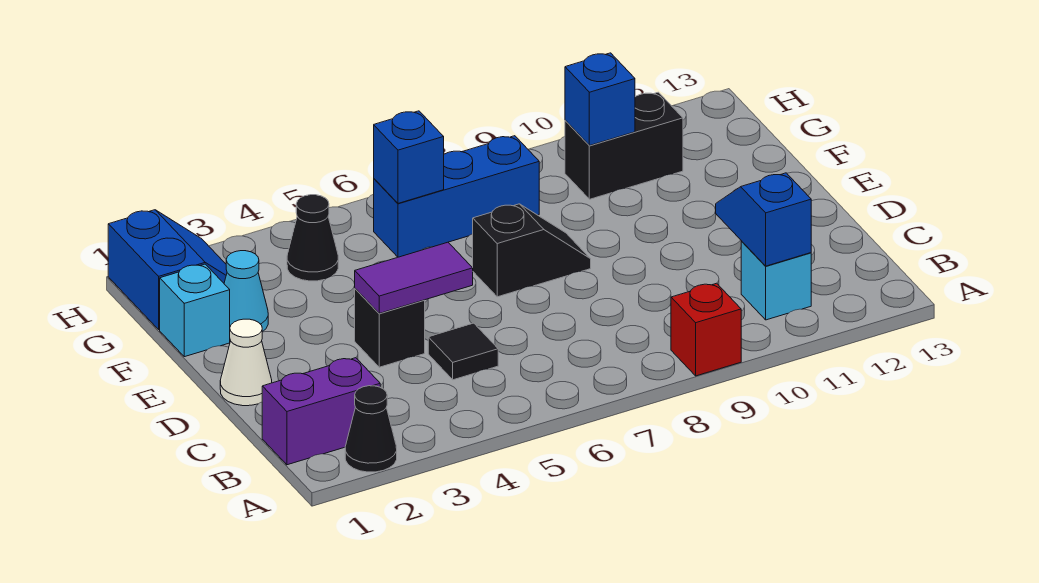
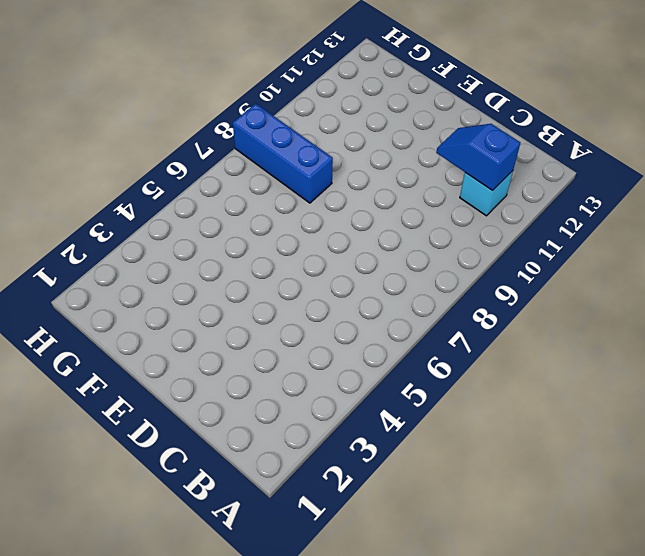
blue 1x3 brick [233,104,333,203] -> blue 1x3 brick turned to [374,136,539,257]
none -> black 1x1 cone [345,386,397,472]
none -> red 1x1 brick [671,283,741,376]
none -> purple 1x2 brick [262,358,380,465]

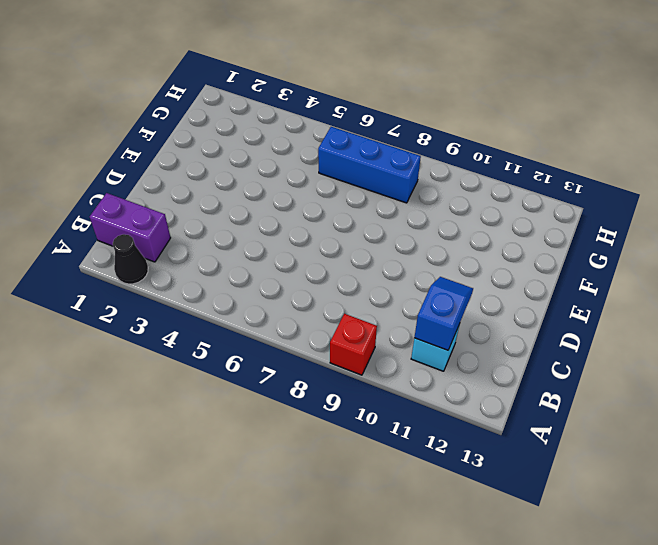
none -> black 1x1 tile [428,323,498,380]
none -> white 1x1 cone [220,319,272,406]
none -> black 1x1 brick [355,289,425,367]

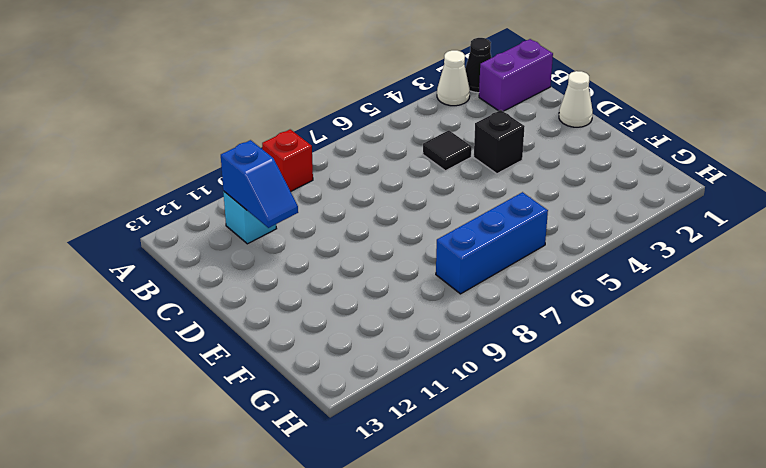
white 1x1 cone [437,50,470,106] -> none
none -> black 1x2 slope [473,204,591,297]
none -> cyan 1x1 brick [160,264,230,357]
none -> cyan 1x1 cone [224,251,268,332]

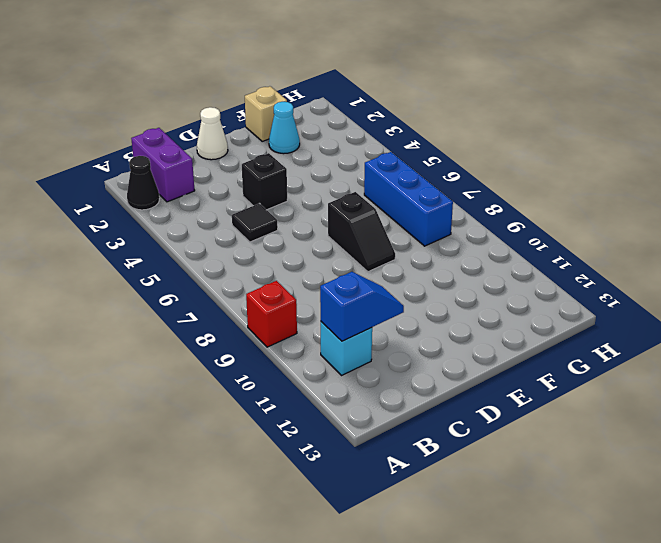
tan 1x1 brick [245,86,287,141] -> cyan 1x1 brick [160,264,230,357]
none -> blue 2x2 slope [108,210,227,330]
none -> black 1x1 cone [287,195,338,281]
none -> black 1x2 brick [565,92,683,199]

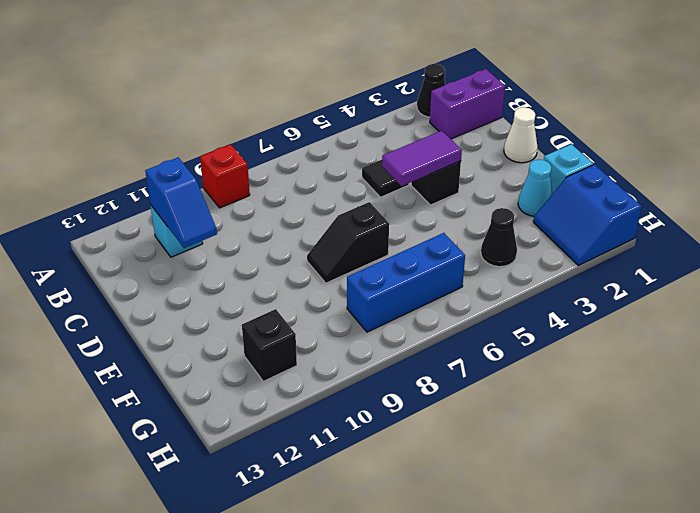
black 1x1 brick [242,309,297,381] -> black 1x2 brick [565,92,683,199]
none -> blue 1x1 brick [374,111,444,203]
none -> blue 1x1 brick [565,53,635,146]

